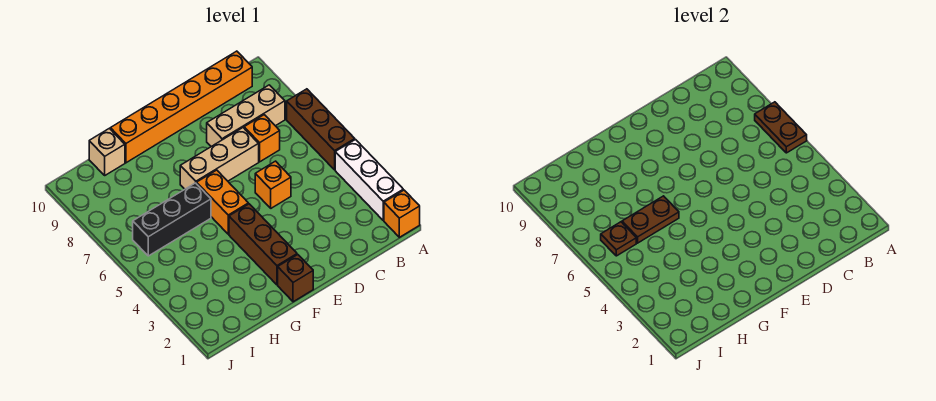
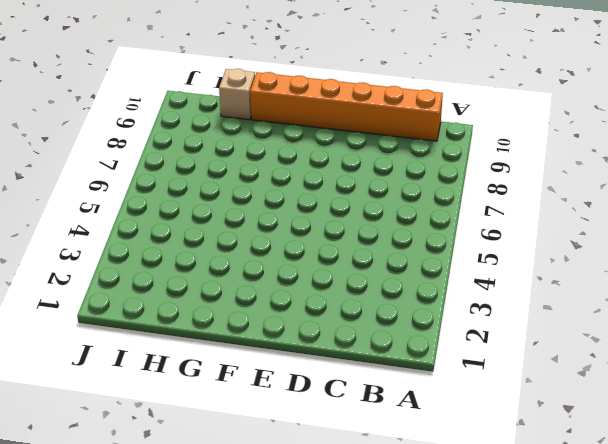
none -> orange 1x1 brick [384,190,420,237]
none -> white 1x3 brick [335,140,403,220]
none -> brown 1x3 brick [287,89,355,170]

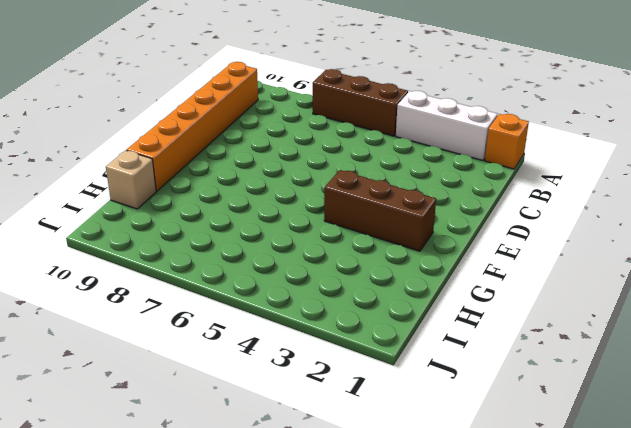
none -> tan 1x3 brick [207,85,285,147]
none -> orange 1x1 brick [244,115,280,162]
none -> orange 1x1 brick [255,161,291,208]

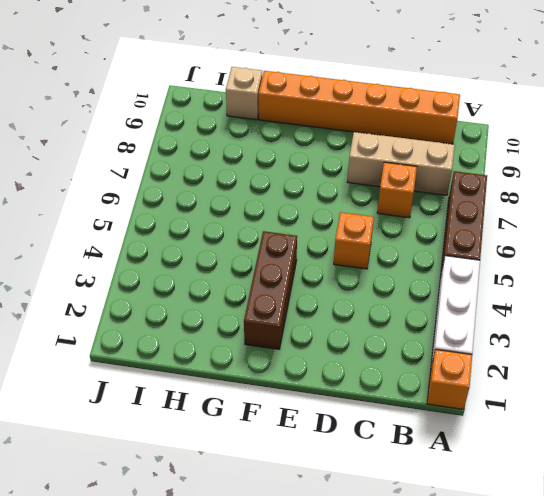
none -> tan 1x3 brick [180,128,259,189]
none -> brown 1x1 brick [278,255,313,302]
none -> orange 1x2 brick [197,170,248,234]

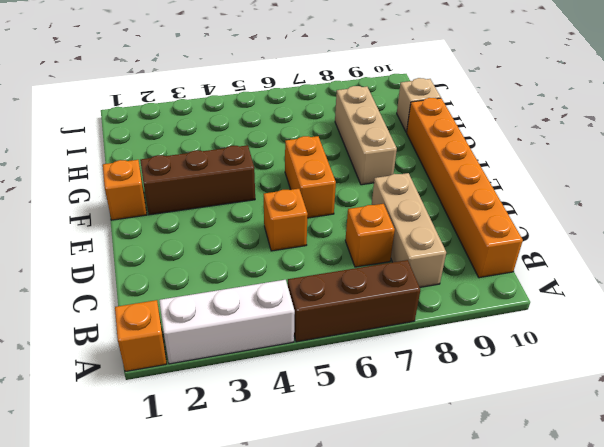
orange 1x2 brick [285,136,336,218] -> orange 1x2 brick turned to [197,170,248,234]
orange 1x1 brick [103,160,147,220] -> brown 1x1 brick [278,255,313,302]
tan 1x3 brick [335,86,397,185] -> tan 1x3 brick moved to [180,128,259,189]
none -> black 1x3 brick [133,183,211,256]
none -> brown 1x2 plate [755,102,807,153]
none -> brown 1x2 plate [622,196,679,243]

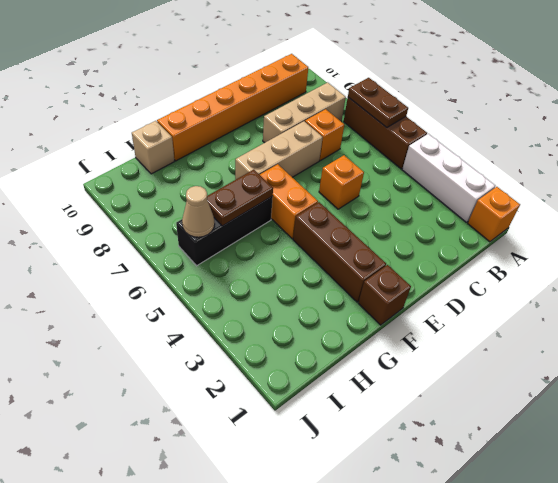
tan 1x1 cone [182,186,215,237] -> brown 1x1 plate [601,222,636,256]

